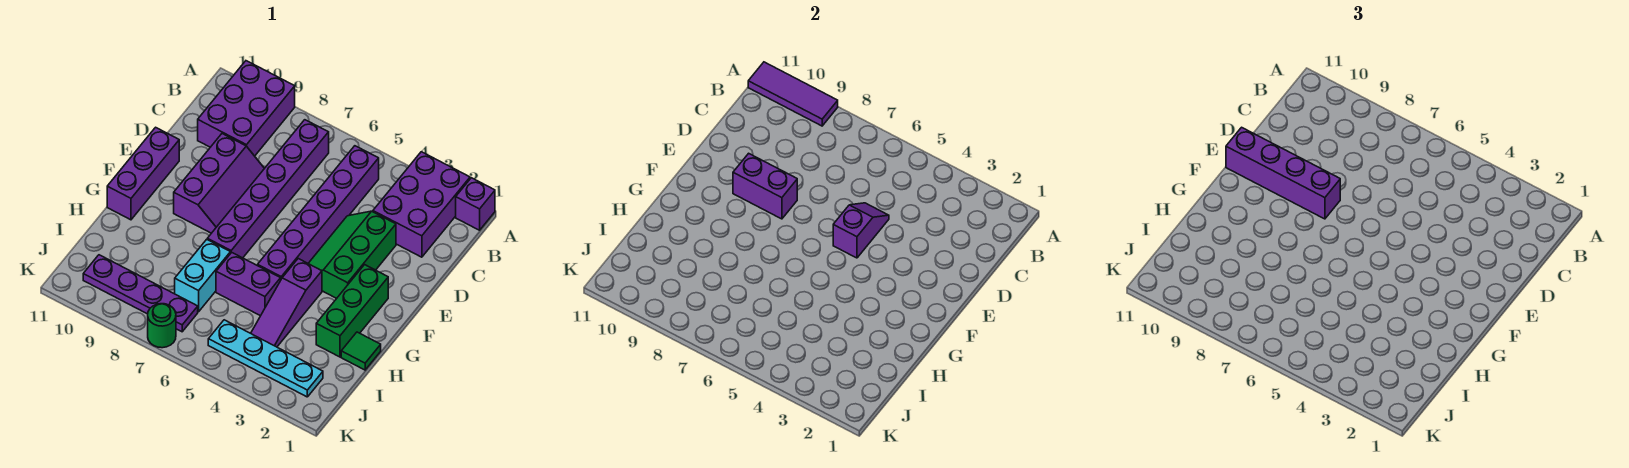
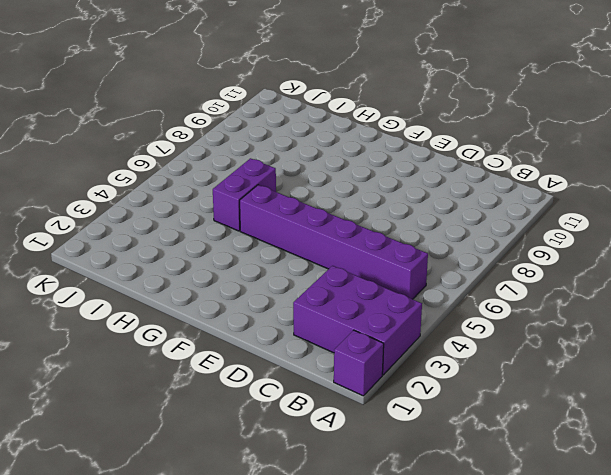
none -> purple 2x3 brick [198,61,295,156]
none -> purple 1x6 brick [207,120,329,258]
none -> green 2x3 slope [308,211,396,298]

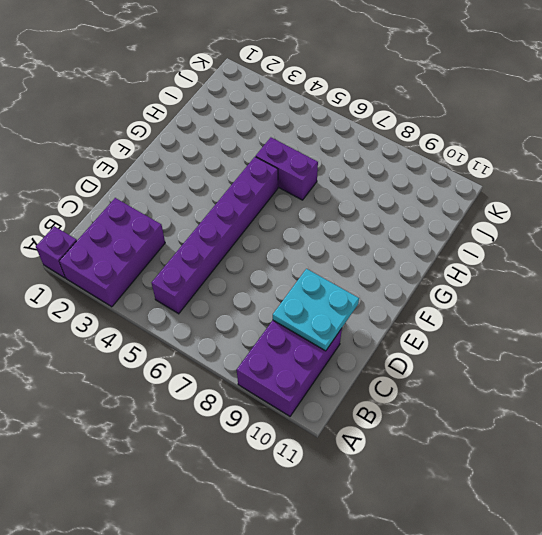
cyan 2x2 plate [273,269,359,351] -> none
none -> purple 1x6 brick [207,120,329,258]
none -> green 2x3 slope [308,211,396,298]
none -> purple 2x3 slope [174,134,265,233]

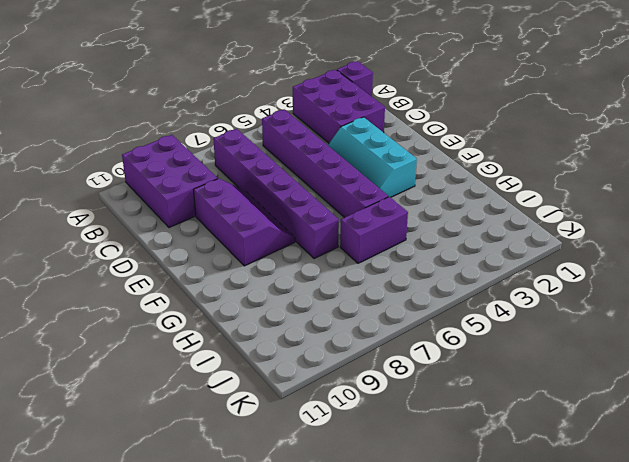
cyan 2x3 slope [328,117,417,197] -> green 2x3 slope [308,211,396,298]
none -> purple 1x3 brick [107,127,179,220]
none -> green 1x3 brick [316,265,388,357]
none -> purple 1x3 slope [251,259,322,347]

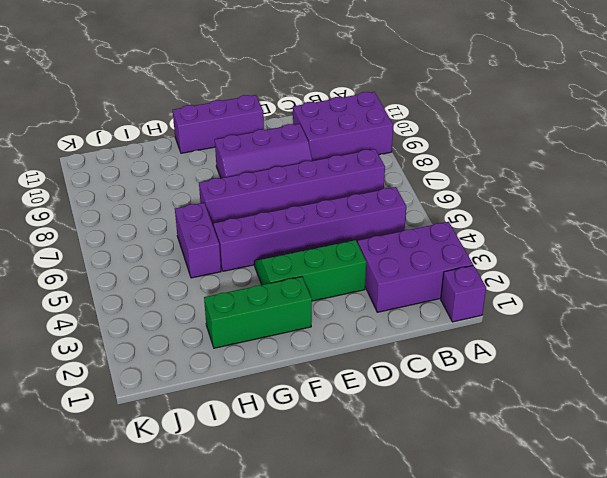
none -> purple 1x3 slope [251,259,322,347]
none -> green 1x1 tile [341,332,381,370]
none -> cyan 1x2 brick [175,239,230,312]

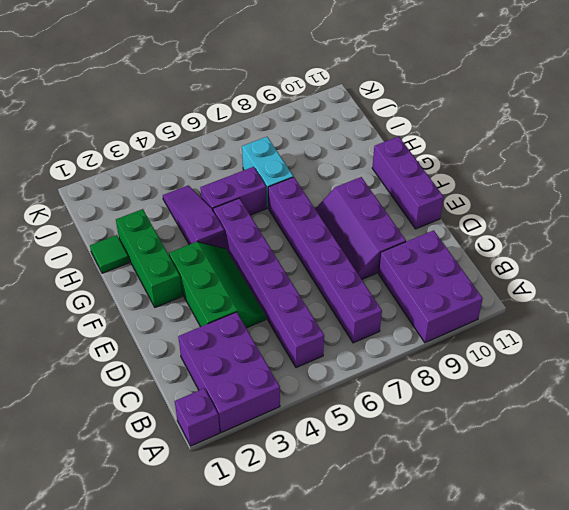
none -> cyan 1x4 plate [208,320,323,397]
none -> purple 1x4 plate [83,255,198,332]
none -> green 1x1 round brick [148,304,176,348]

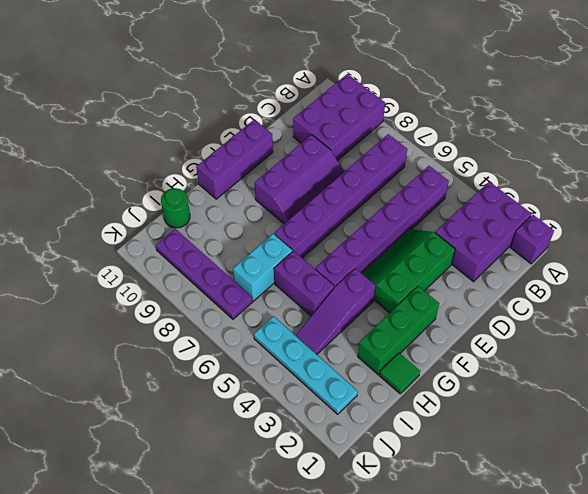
green 1x1 round brick [161,188,190,228] -> green 1x1 round brick moved to [148,304,176,348]
none -> purple 1x3 tile [748,62,838,126]
none -> purple 1x2 slope [833,203,889,258]
none -> purple 1x2 brick [733,153,797,219]

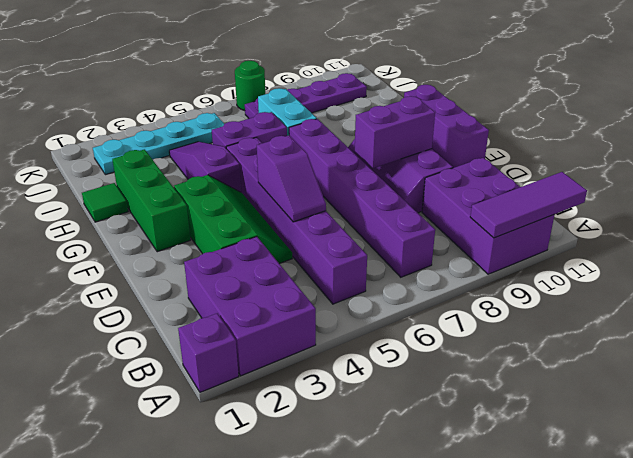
none -> purple 1x4 brick [1226,127,1340,219]

